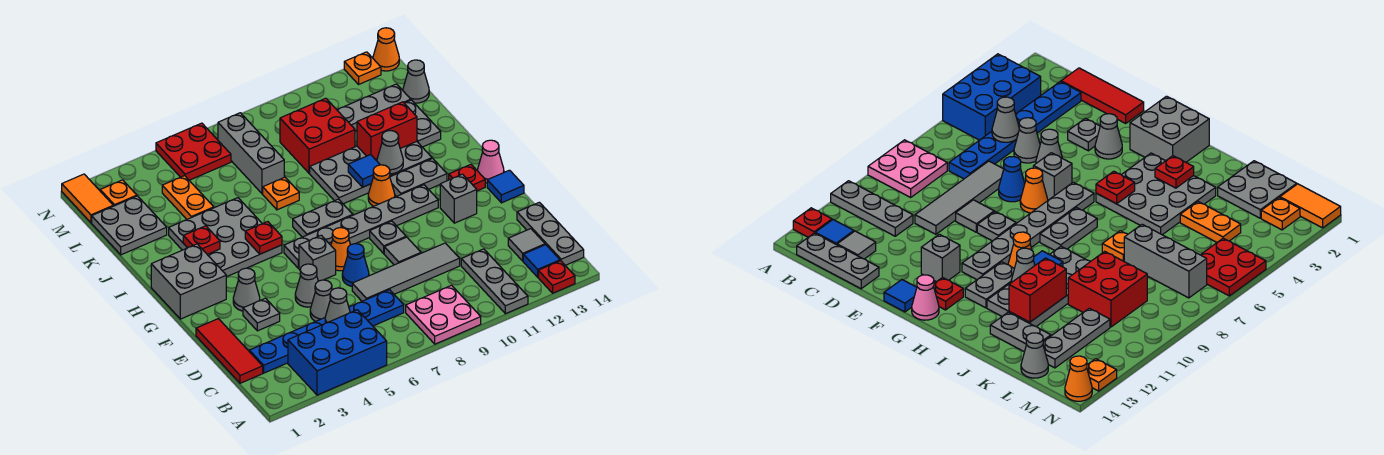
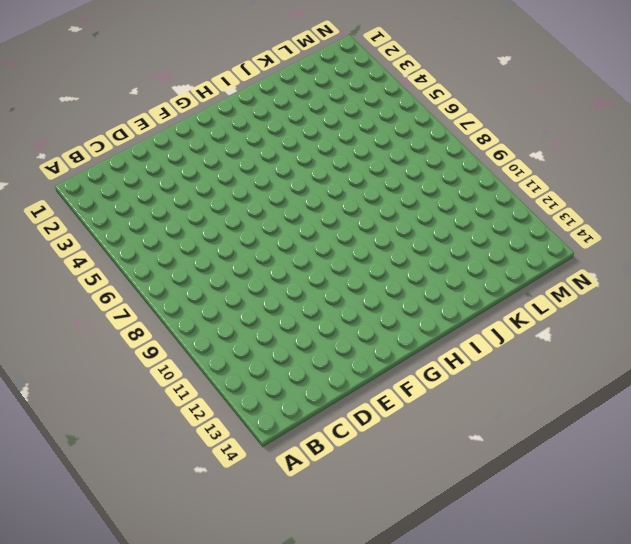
none -> blue 2x3 brick [288,310,387,395]
none -> pink 2x2 plate [406,285,481,344]
none -> grey 1x3 plate [461,249,528,314]
none -> red 1x1 plate [538,261,575,293]

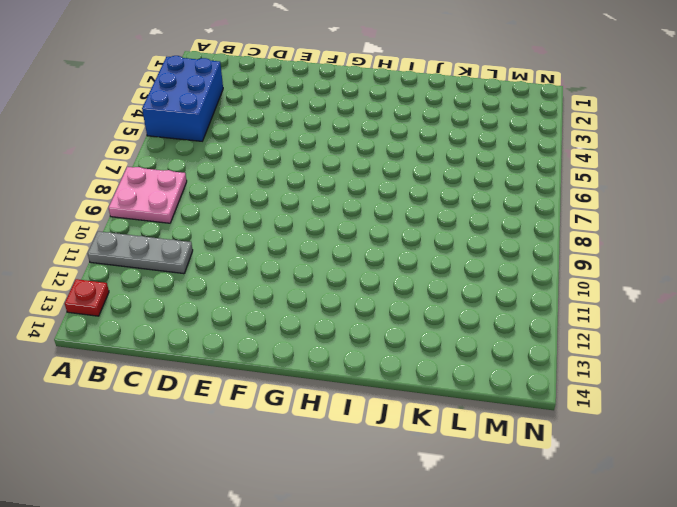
none -> blue 1x1 tile [523,245,560,277]
none -> grey 1x3 plate [517,202,584,265]
none -> red 1x3 tile [196,319,263,383]
none -> blue 1x6 plate [249,290,404,373]

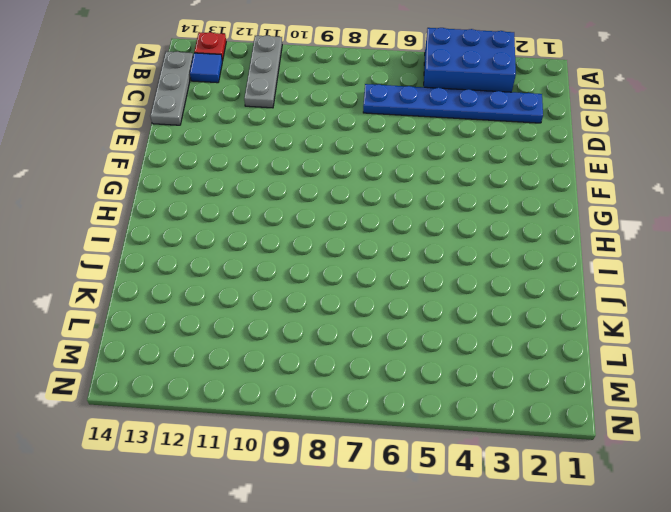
none -> pink 2x2 plate [406,285,481,344]
none -> red 1x3 tile [196,319,263,383]
none -> grey 1x1 tile [508,229,545,261]
none -> grey 1x1 cone [310,280,332,321]

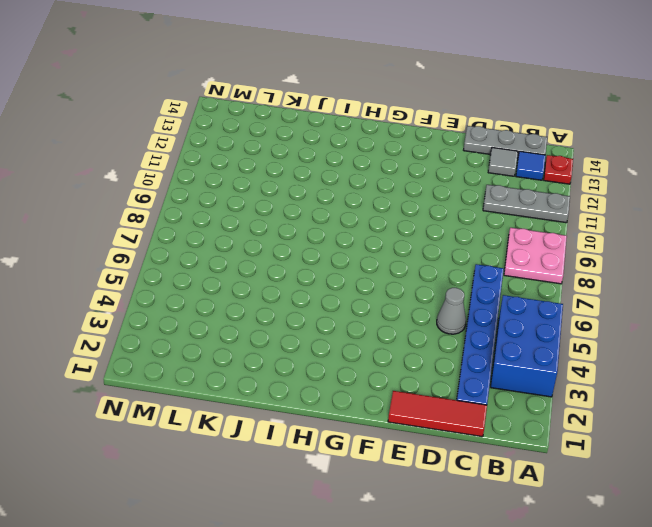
none -> grey 1x4 tile [352,243,460,301]
none -> grey 1x1 plate [243,298,280,331]
none -> grey 1x1 cone [295,264,318,307]
none -> blue 1x1 cone [342,244,369,286]

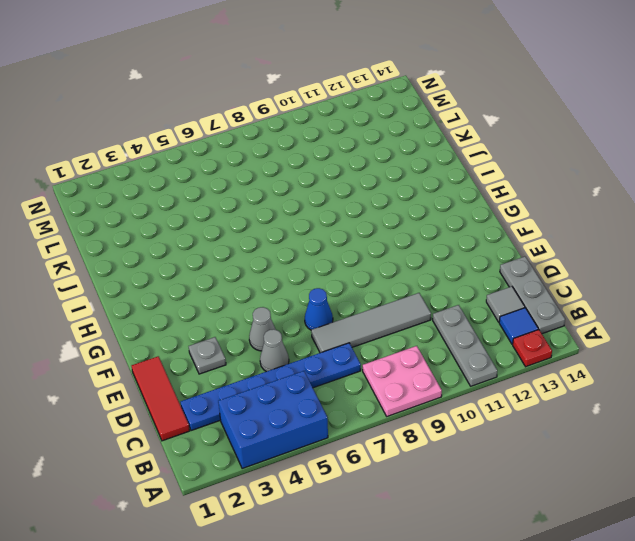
none -> grey 1x1 tile [384,237,421,265]
none -> grey 1x1 cone [233,268,260,311]
none -> grey 1x1 brick [299,235,336,281]
none -> orange 1x1 cone [331,228,350,271]

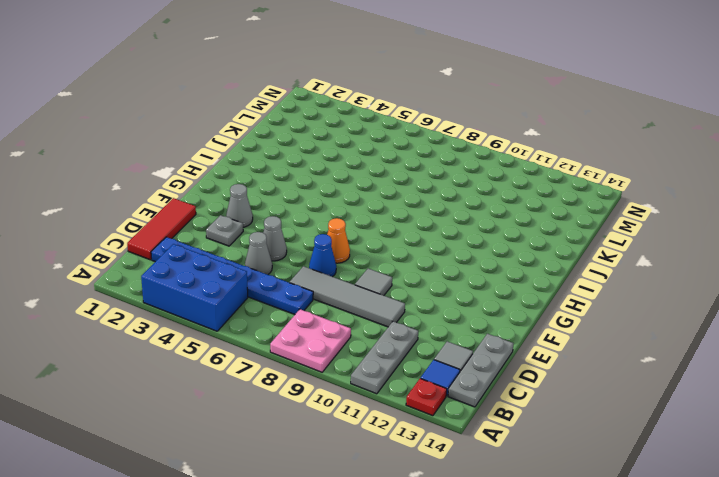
none -> grey 1x1 brick [299,235,336,281]
none -> grey 1x1 plate [370,221,406,254]
none -> grey 1x1 brick [440,174,477,223]
none -> blue 1x1 tile [487,170,524,203]

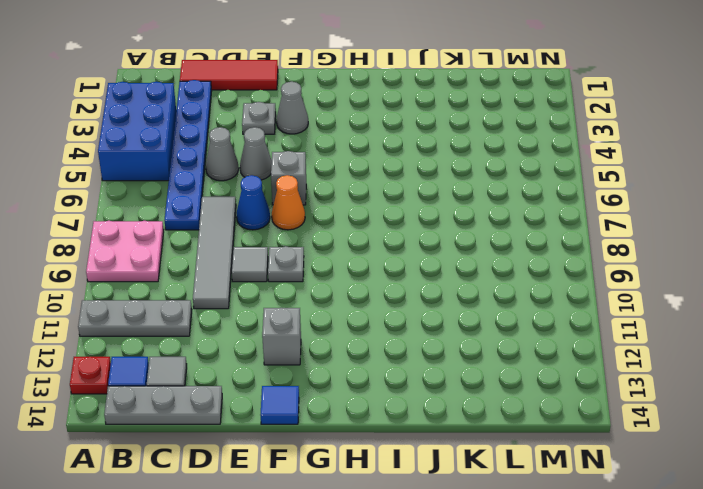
none -> grey 2x2 brick [151,244,226,319]
none -> grey 1x6 plate [284,185,438,268]
none -> red 1x1 plate [449,165,485,191]
none -> pink 1x1 cone [477,140,504,183]

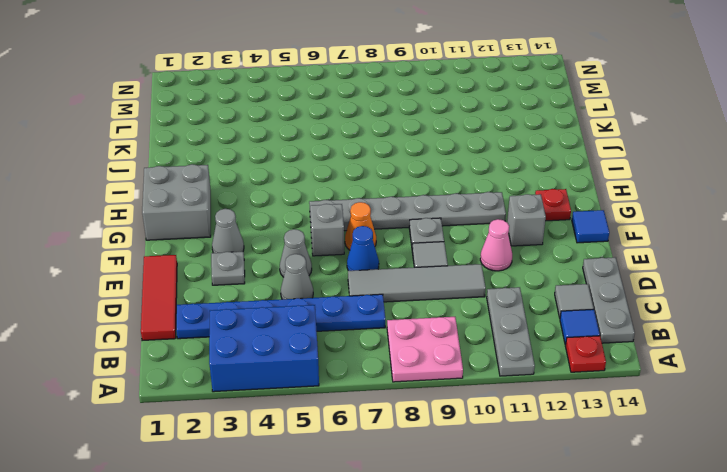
pink 1x1 cone [480,219,512,271] -> pink 1x1 cone moved to [477,140,504,183]
none -> grey 3x3 plate [169,198,282,277]
none -> grey 1x2 plate [293,199,353,237]
none -> orange 1x1 cone [368,165,395,206]
none -> grey 1x2 plate [390,158,447,197]

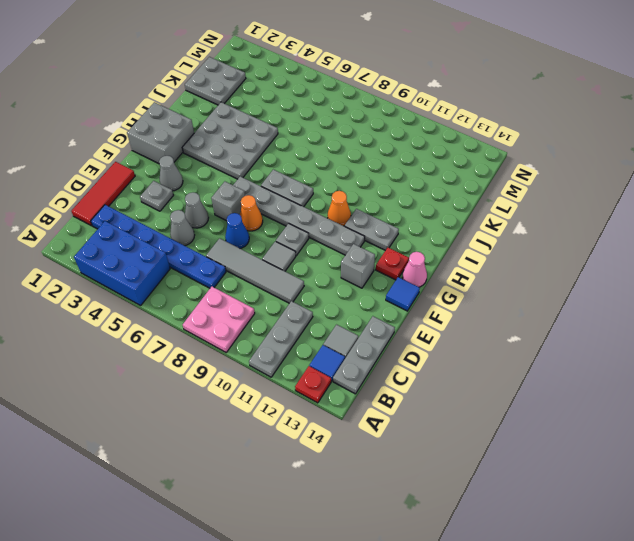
none -> grey 2x4 plate [310,142,432,204]
none -> orange 1x1 plate [263,177,299,210]
none -> grey 1x2 plate [405,100,441,147]
none -> orange 1x2 plate [162,176,214,219]

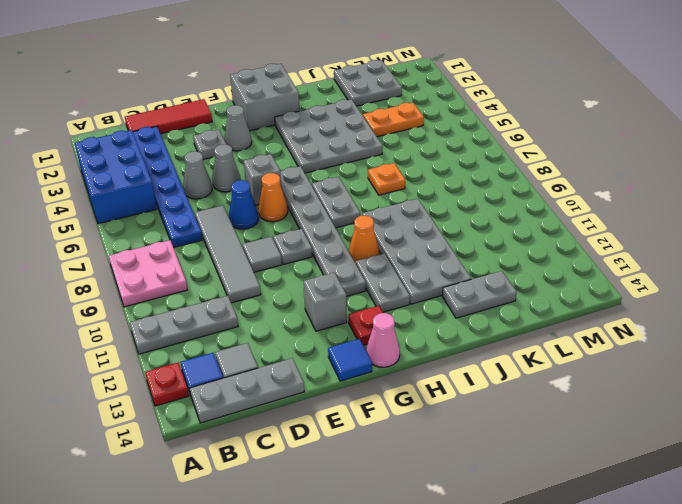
none -> grey 1x3 brick [218,113,284,194]
none -> red 2x2 brick [280,98,355,173]
none -> grey 1x3 plate [337,84,411,131]
none -> grey 1x1 cone [403,60,429,103]

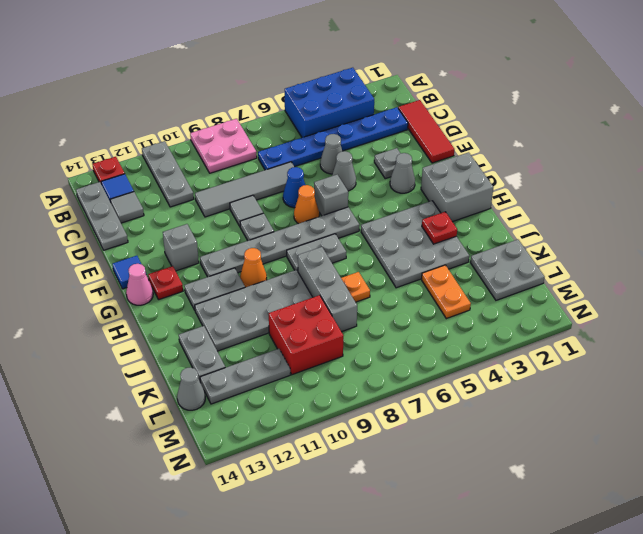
grey 1x3 brick [298,247,357,332] -> grey 1x3 brick moved to [218,113,284,194]
none -> orange 1x2 tile [62,174,113,223]
none -> orange 1x1 plate [100,180,137,206]
none -> red 2x2 plate [156,123,231,180]
none -> orange 1x1 plate [344,52,381,84]

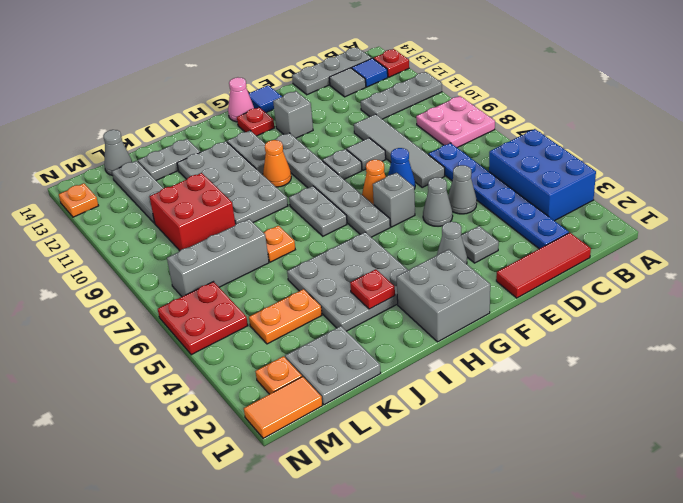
none -> orange 1x1 cone [373,28,399,71]
none -> grey 1x1 cone [325,288,350,323]
none -> red 1x1 plate [245,222,282,254]
none -> blue 1x1 tile [348,155,380,187]

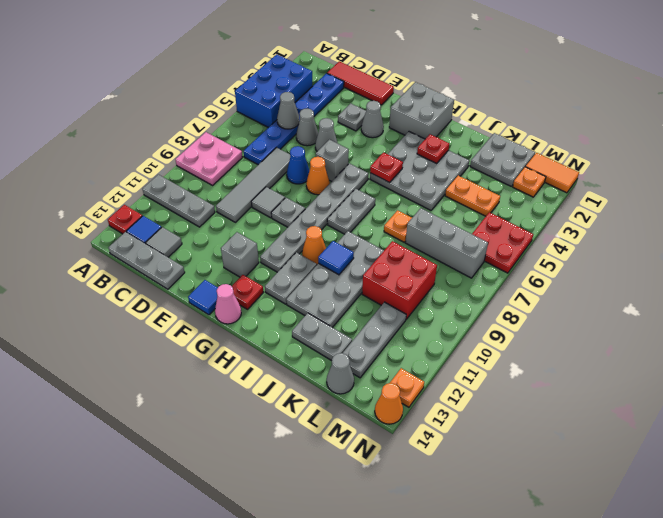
none -> grey 1x1 cone [377,131,403,174]
none -> red 1x2 brick [357,102,417,159]

